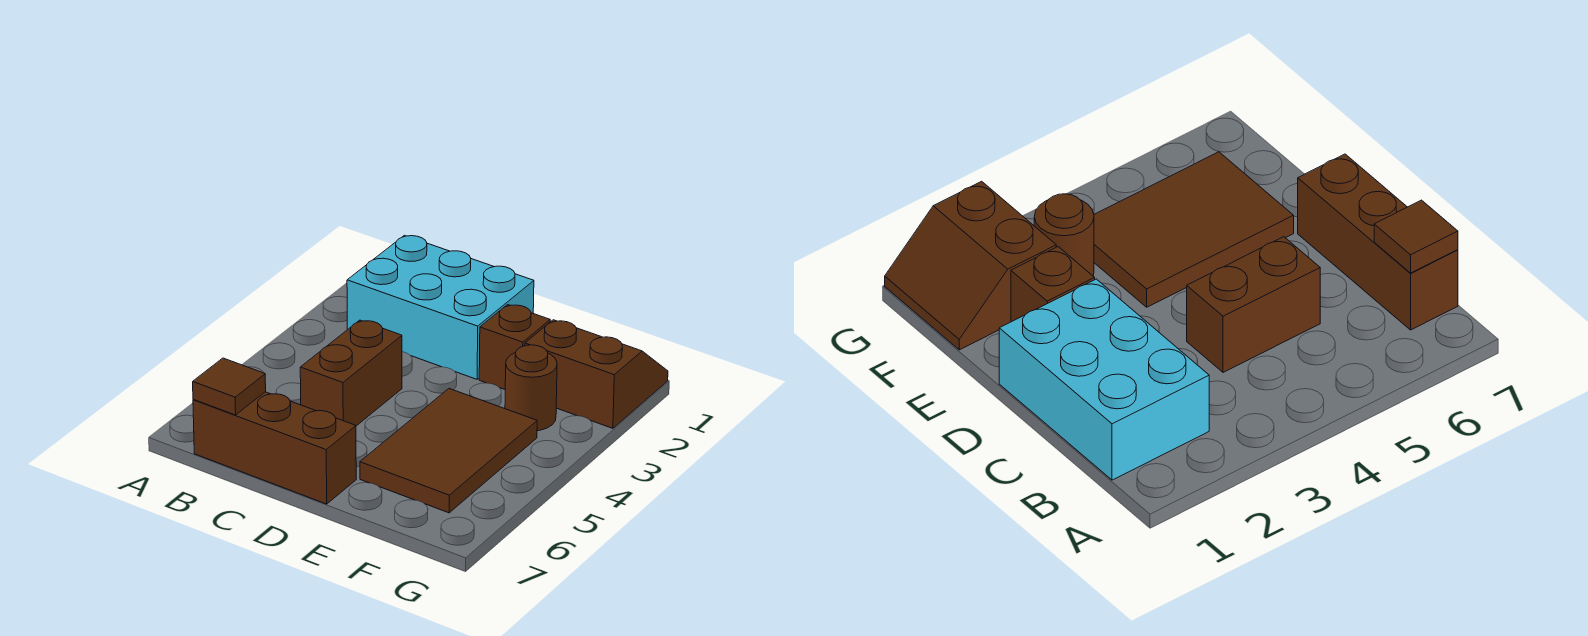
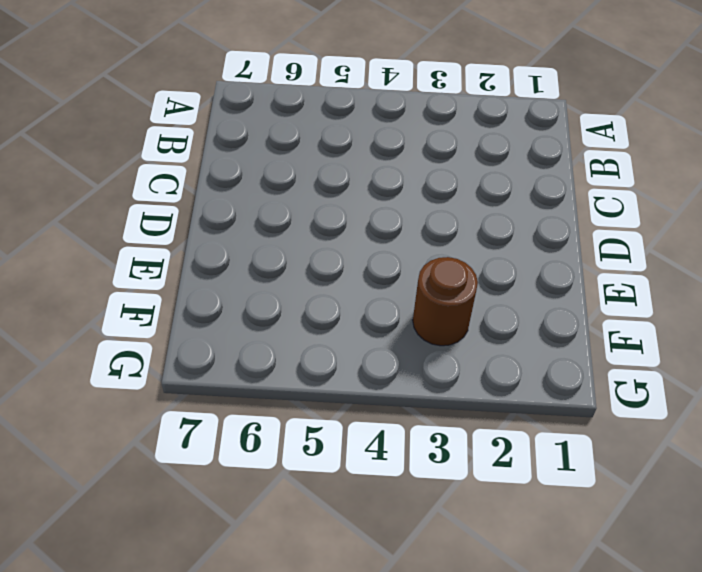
none -> cyan 2x3 brick [347,235,534,379]
none -> brown 1x3 brick [193,392,356,504]

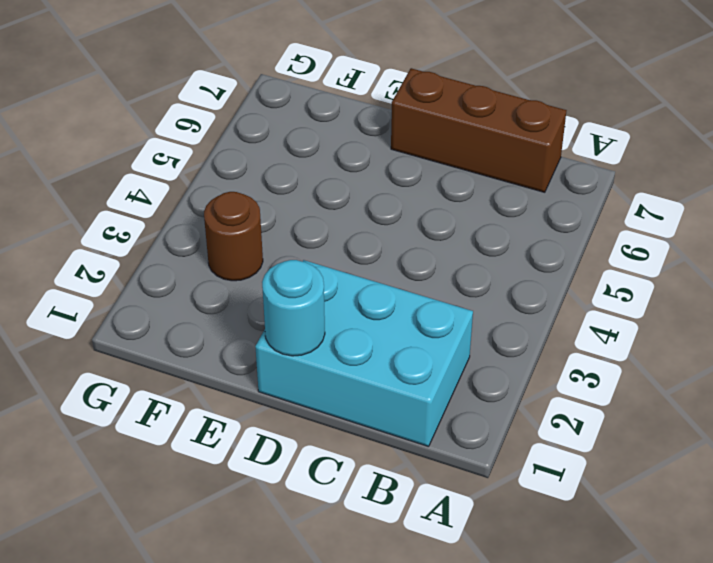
cyan 1x1 round brick [262,260,325,356] -> none
none -> brown 1x2 brick [300,320,402,426]
none -> brown 1x1 brick [479,305,550,389]

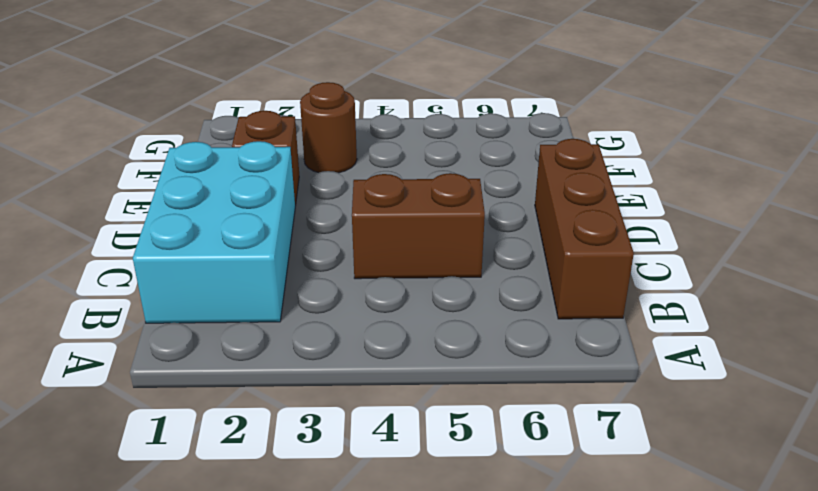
none -> brown 2x3 tile [360,389,537,513]
none -> brown 2x2 slope [525,320,668,428]

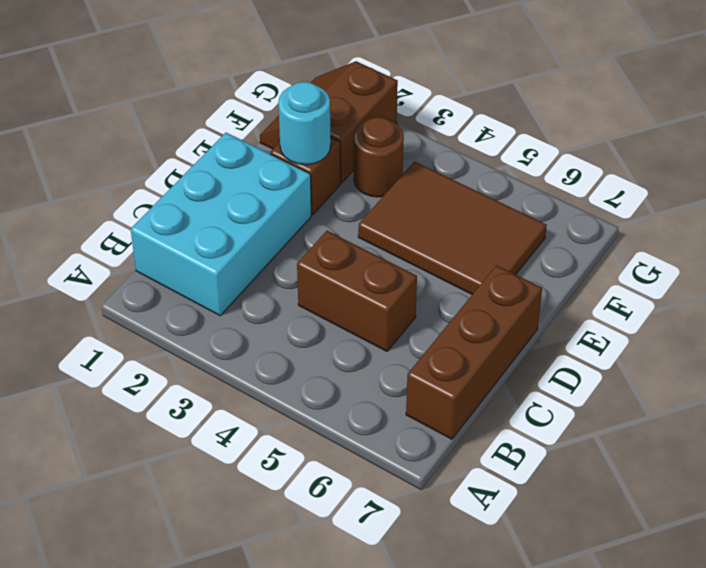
cyan 1x1 round brick [278,82,331,165] -> none
none -> brown 1x1 tile [193,358,266,415]

